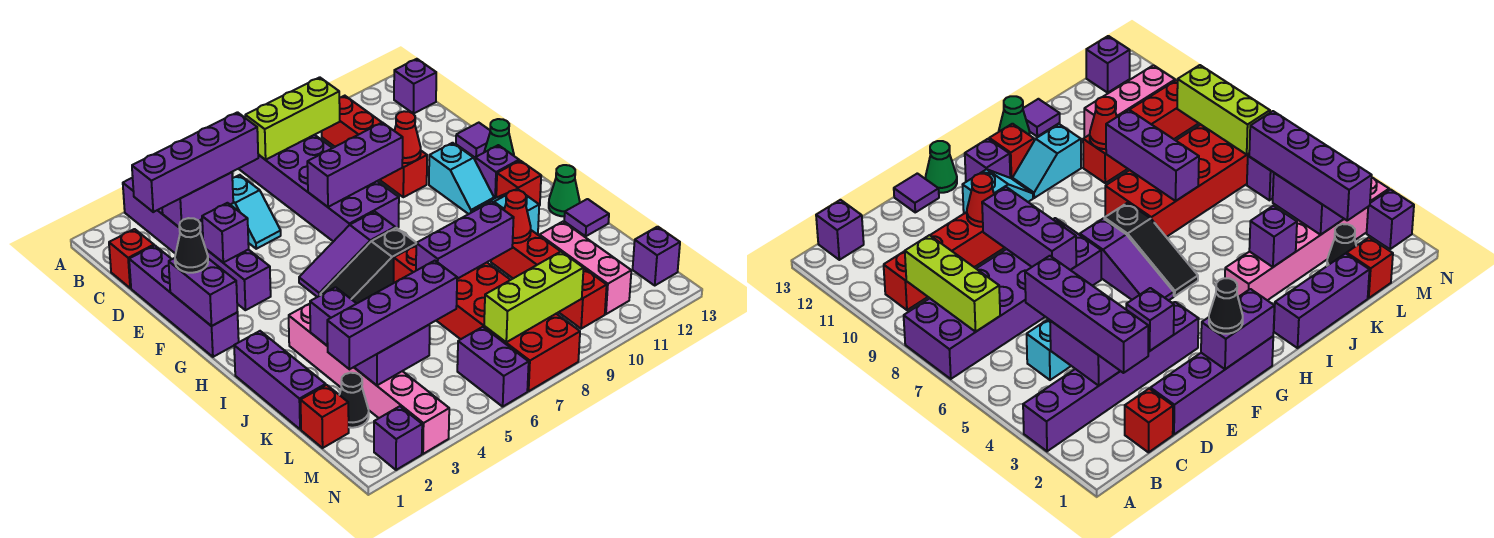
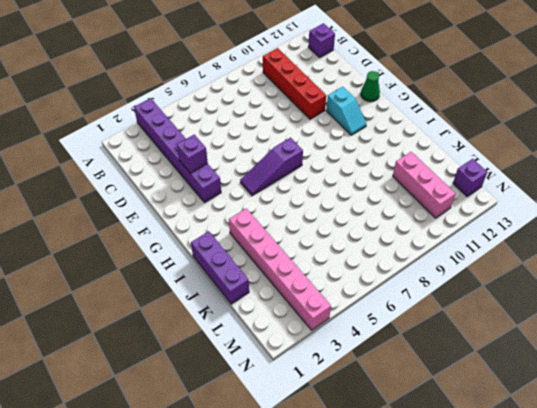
none -> purple 2x6 brick [239,135,399,242]
none -> red 1x1 brick [109,229,154,288]
none -> cyan 1x2 slope [230,175,281,249]
none -> purple 1x4 brick [129,246,239,357]

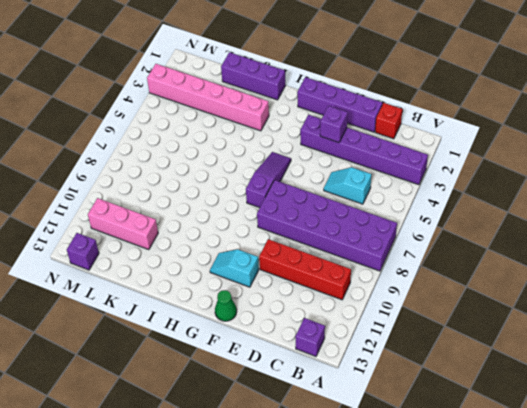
none -> purple 1x1 tile [456,123,490,157]
none -> purple 1x1 brick [475,145,519,199]
none -> black 1x3 slope [320,228,416,303]
none -> cyan 1x2 slope [472,189,539,235]

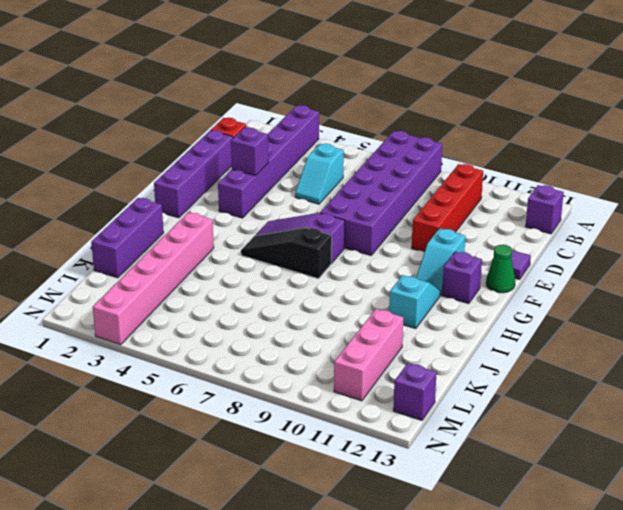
none -> red 1x1 brick [496,161,541,206]
none -> red 2x6 brick [394,246,580,391]
none -> green 1x1 cone [549,165,580,216]
none -> red 1x4 brick [491,230,607,329]

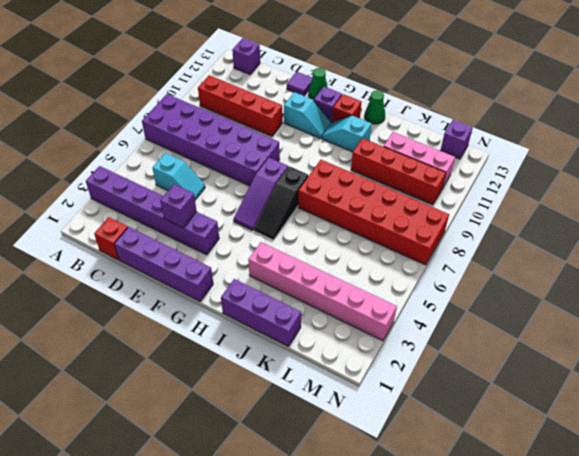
none -> purple 1x1 tile [564,199,609,236]
none -> red 1x1 brick [301,385,349,448]
none -> black 1x1 cone [339,373,369,428]
none -> purple 1x2 brick [457,327,529,407]

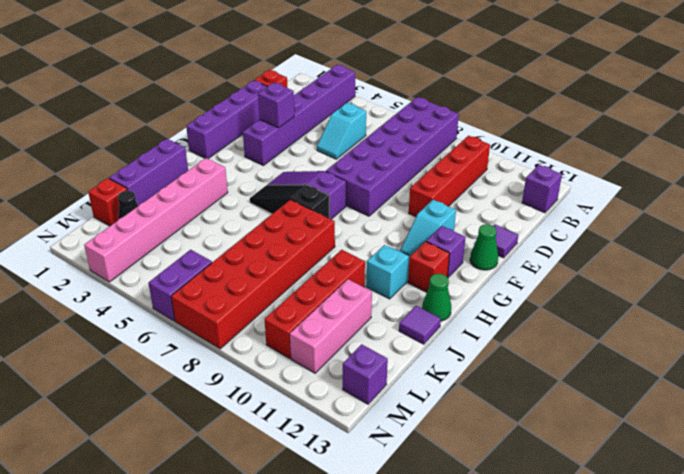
none -> purple 1x1 brick [374,406,422,470]
none -> lime 1x3 brick [245,77,340,160]
none -> purple 1x2 brick [162,172,233,227]
none -> purple 1x3 brick [307,122,403,207]

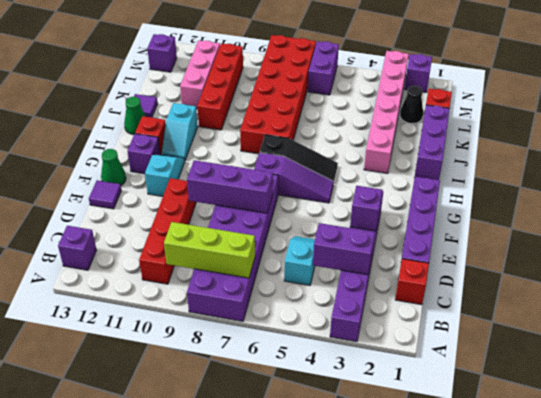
none -> red 1x1 cone [394,111,421,163]
none -> purple 1x2 brick [169,258,237,326]
none -> purple 1x1 brick [310,287,357,346]
none -> purple 1x3 brick [416,202,514,279]

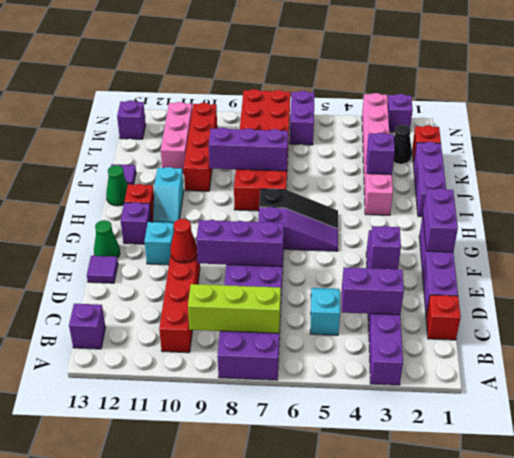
none -> red 1x1 cone [504,190,531,243]
none -> purple 1x2 brick [355,325,430,385]
none -> lime 1x3 brick [484,252,584,342]
none -> purple 1x4 brick [132,112,258,212]

